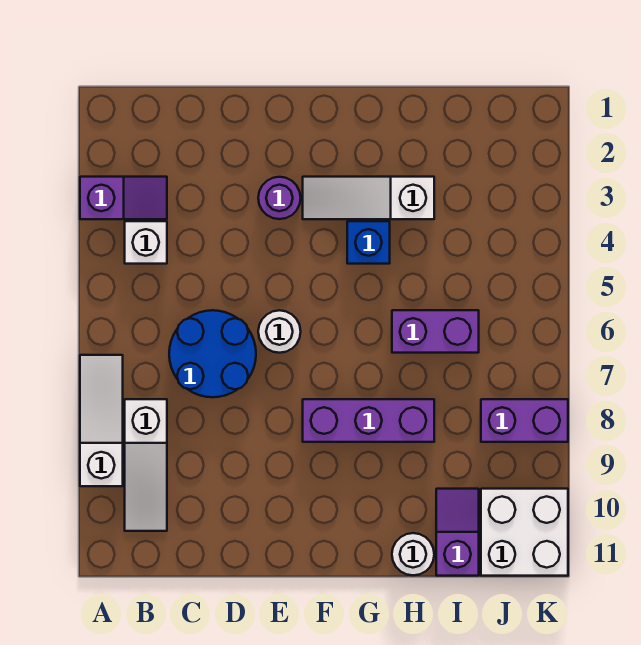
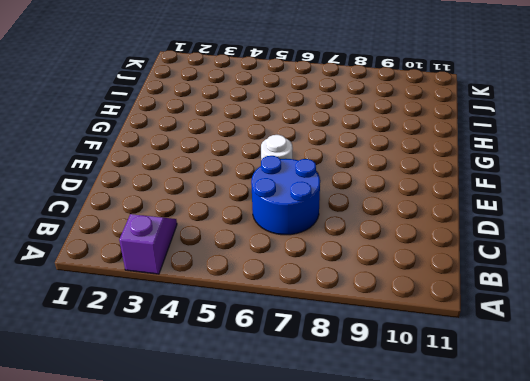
none -> white 1x3 slope [80,355,123,486]
none -> white 1x1 brick [125,221,167,264]
none -> white 1x3 slope [125,399,167,531]

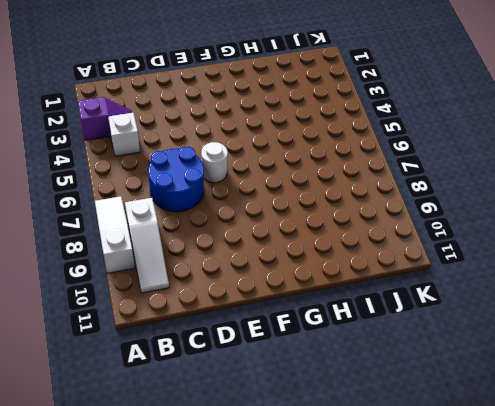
none -> purple 1x1 round brick [258,177,301,219]
none -> white 1x3 slope [303,177,434,219]
none -> purple 1x3 brick [303,399,434,442]

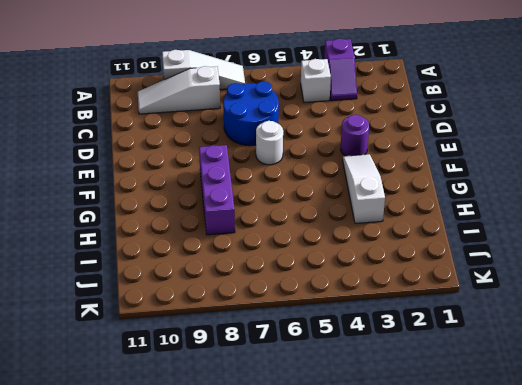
none -> blue 1x1 brick [347,221,390,264]
none -> purple 1x2 brick [392,310,479,353]
none -> white 1x1 round brick [392,533,434,575]

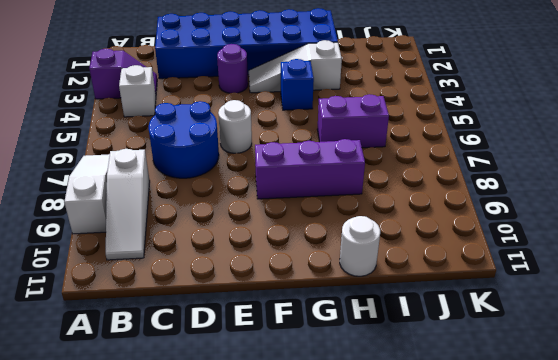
blue 2x6 brick [155,8,338,79] -> none
none -> purple 1x2 slope [436,489,479,576]
none -> purple 1x2 brick [481,399,568,442]
none -> white 2x2 brick [481,489,568,576]

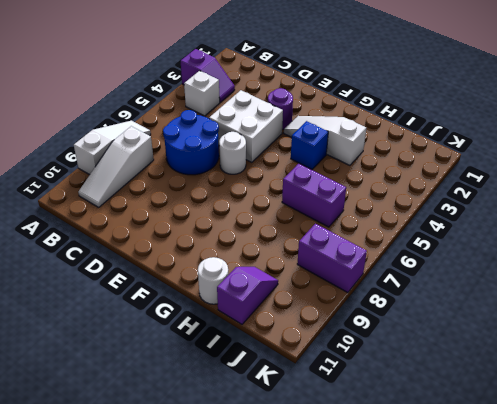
white 2x2 brick [209,90,283,162] -> white 2x2 brick moved to [481,489,568,576]
none -> purple 1x3 brick [303,399,434,442]

